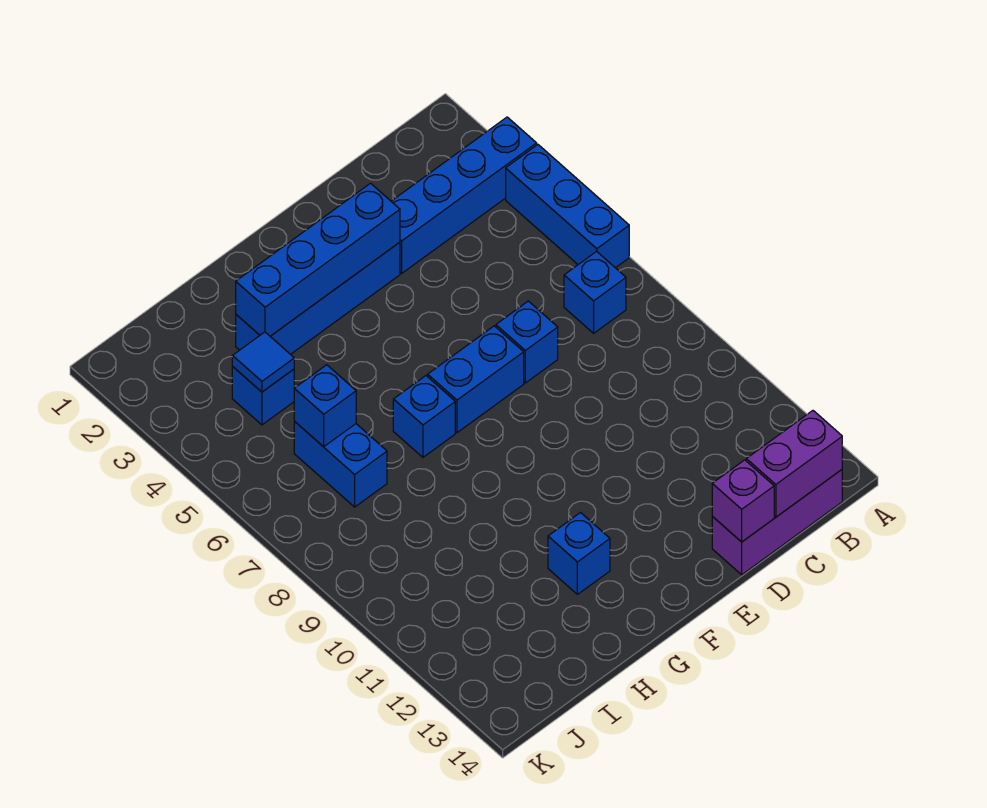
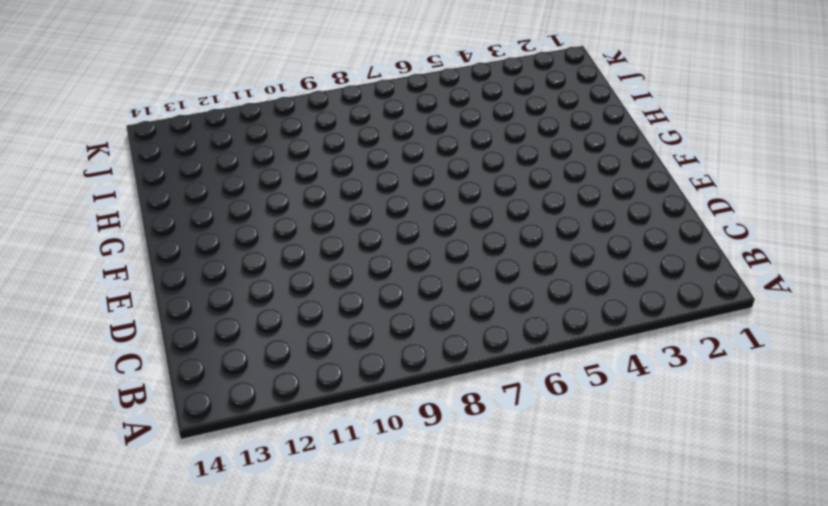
none -> blue 1x4 brick [391,117,537,273]
none -> blue 1x3 brick [506,145,629,268]
none -> blue 1x1 brick [564,251,626,333]

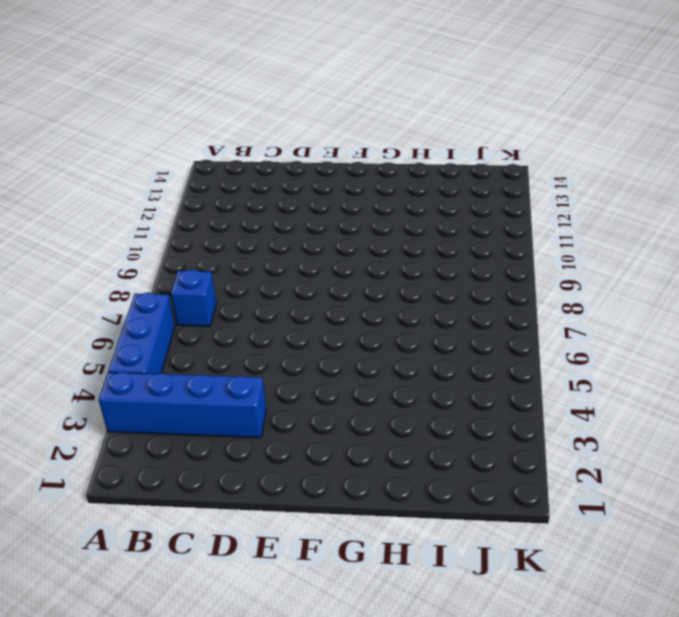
none -> purple 1x3 brick [712,470,842,575]
none -> blue 1x1 brick [496,301,558,383]
none -> blue 1x4 brick [236,242,400,354]

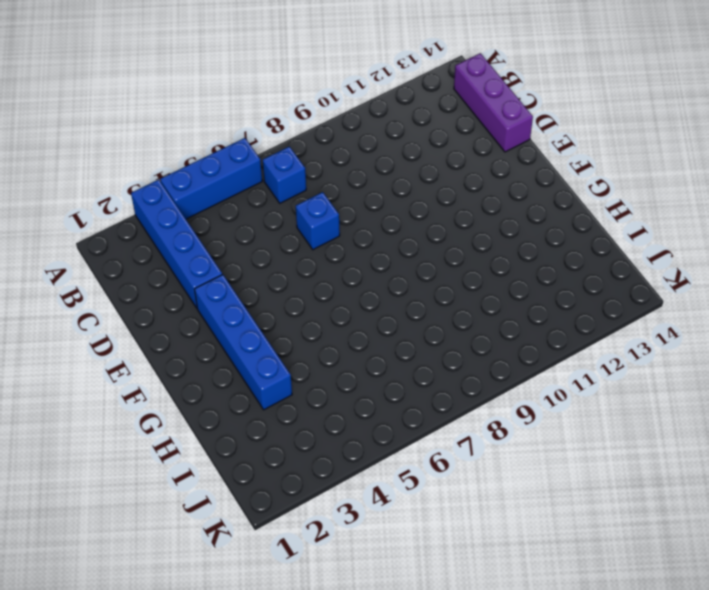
none -> blue 1x2 brick [428,326,524,433]
none -> blue 1x1 brick [393,376,455,457]
none -> blue 1x1 brick [548,513,610,594]

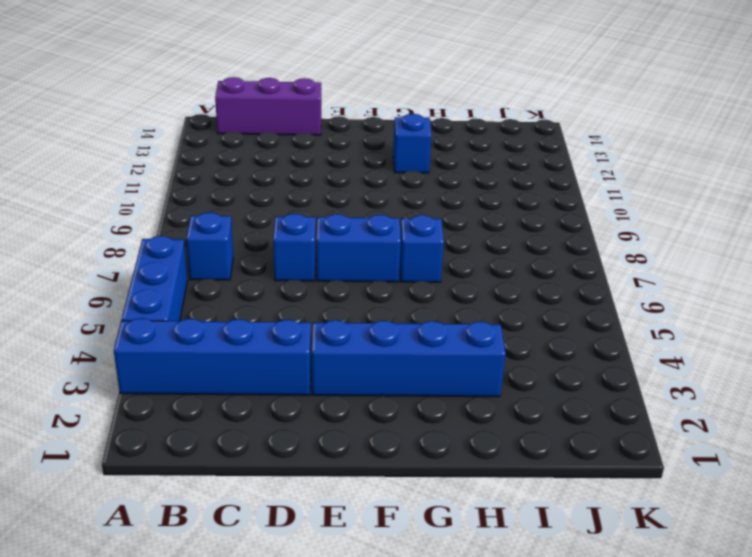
none -> blue 1x1 brick [232,367,294,425]
none -> blue 1x2 brick [294,421,387,507]
none -> purple 1x2 brick [746,411,842,517]

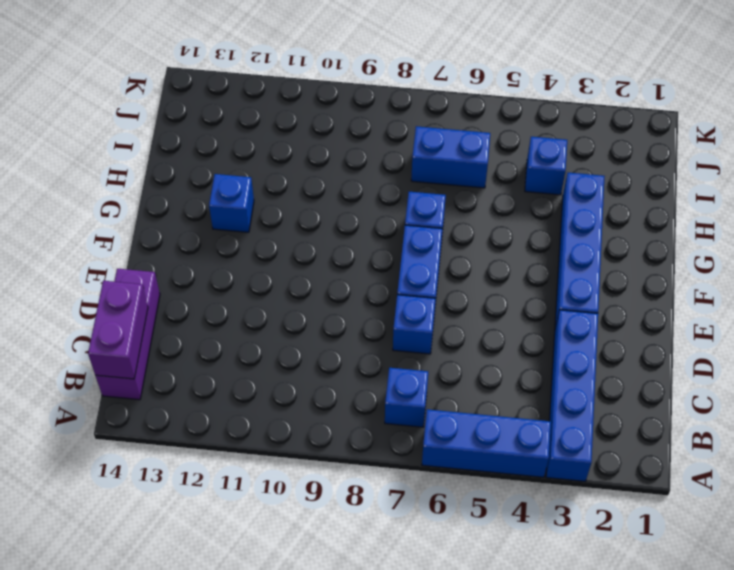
none -> purple 1x1 brick [712,460,774,542]
none -> blue 1x4 brick [236,183,400,336]
none -> blue 1x1 tile [232,332,294,392]

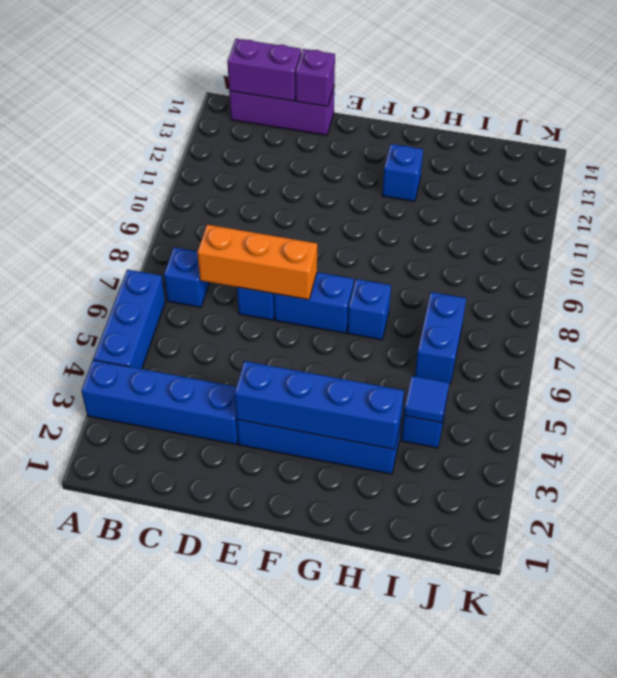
orange 1x3 brick [197,225,317,300] -> none
none -> blue 1x1 brick [294,365,356,447]

